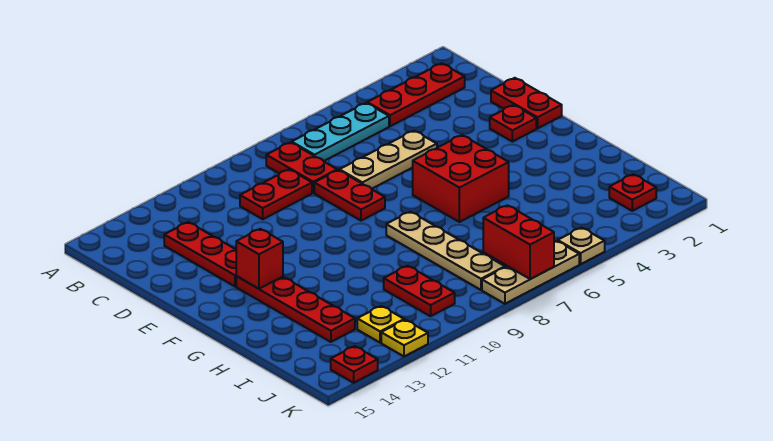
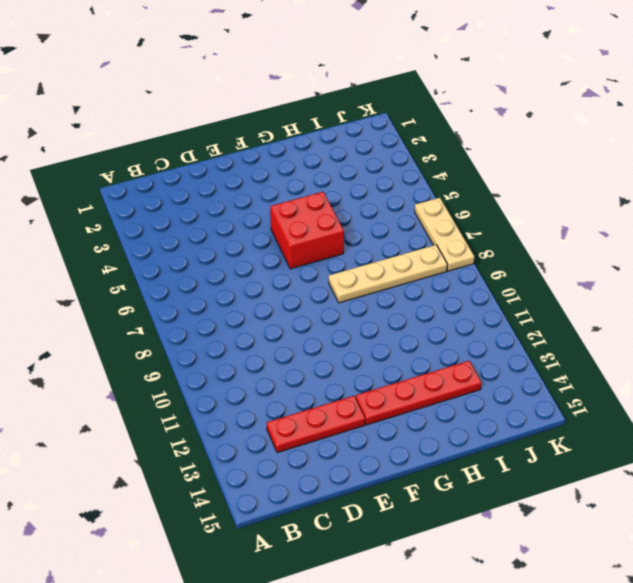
none -> red 1x3 plate [367,63,465,126]
none -> cyan 1x3 plate [292,103,389,161]
none -> red 1x2 plate [266,142,337,193]

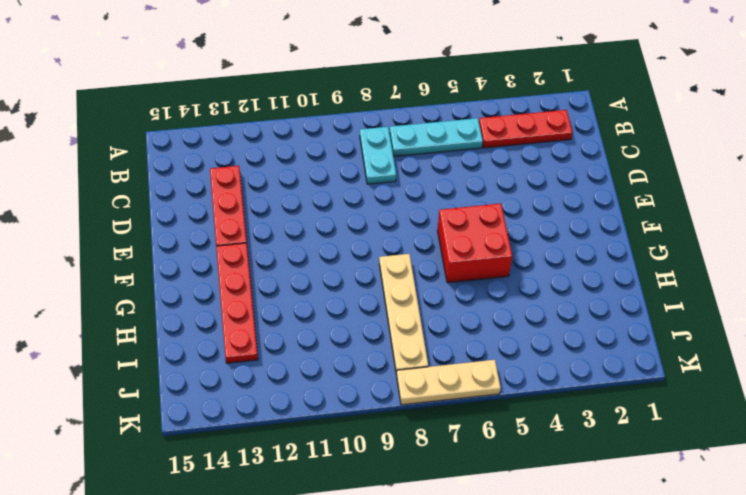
cyan 1x2 plate [360,127,396,184] -> red 1x2 plate [266,142,337,193]
none -> red 1x2 plate [240,169,312,219]
none -> red 1x2 plate [491,78,562,128]
none -> tan 1x3 plate [340,131,437,189]

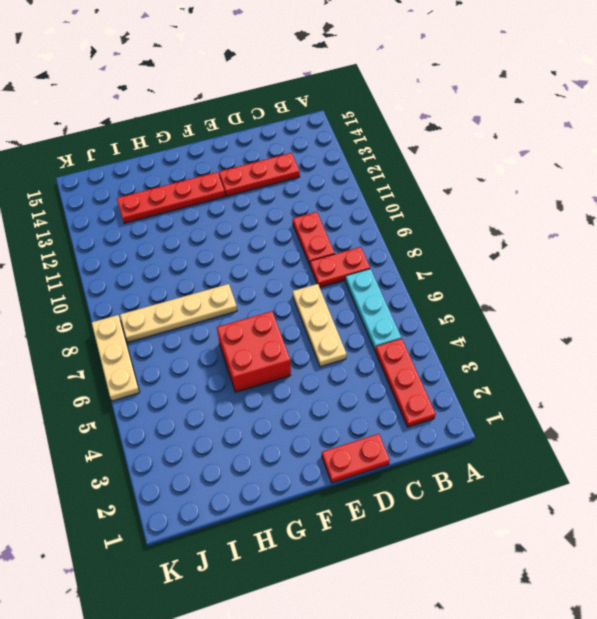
none -> red 1x2 plate [314,170,385,221]
none -> red 1x1 plate [490,105,536,142]
none -> red 1x2 plate [384,266,455,316]

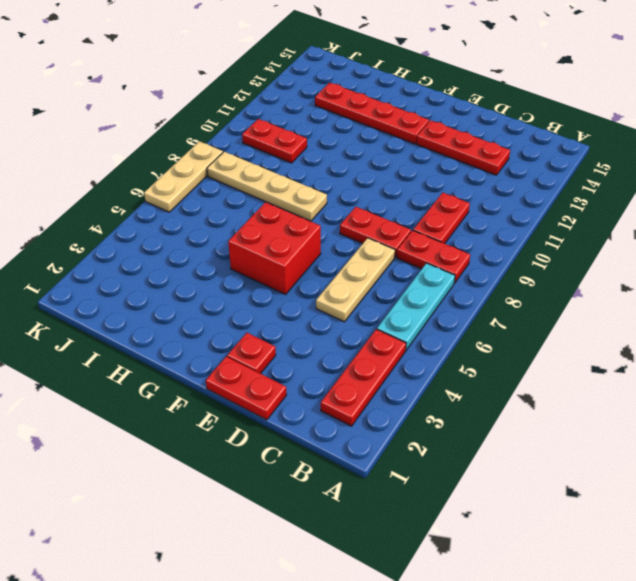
none -> red 1x1 plate [609,174,656,211]
none -> yellow 1x1 plate [357,306,404,343]
none -> tan 1x1 plate [558,228,605,264]

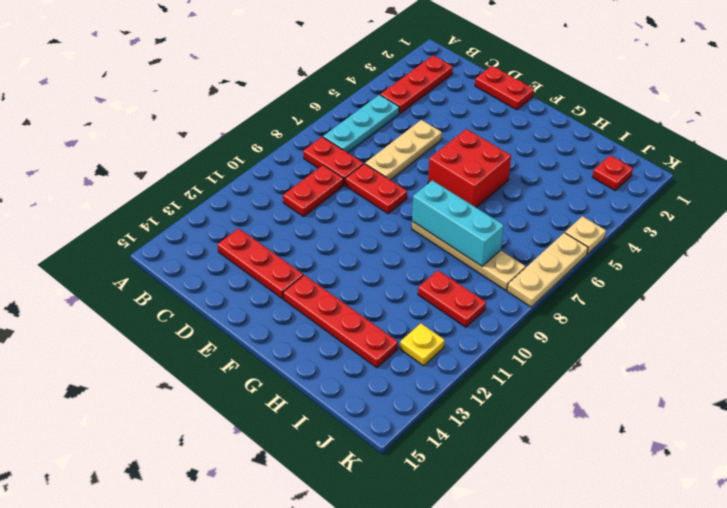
cyan 1x3 brick [412,180,504,266] -> none
none -> red 1x1 plate [490,105,536,142]
none -> yellow 1x1 plate [381,320,428,356]
none -> red 1x1 plate [331,346,378,383]

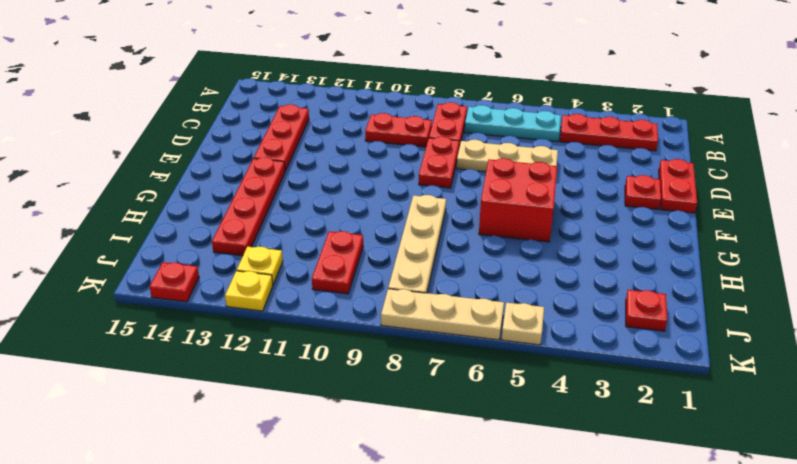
none -> red 1x1 brick [236,229,283,289]
none -> red 1x2 brick [483,205,554,279]

